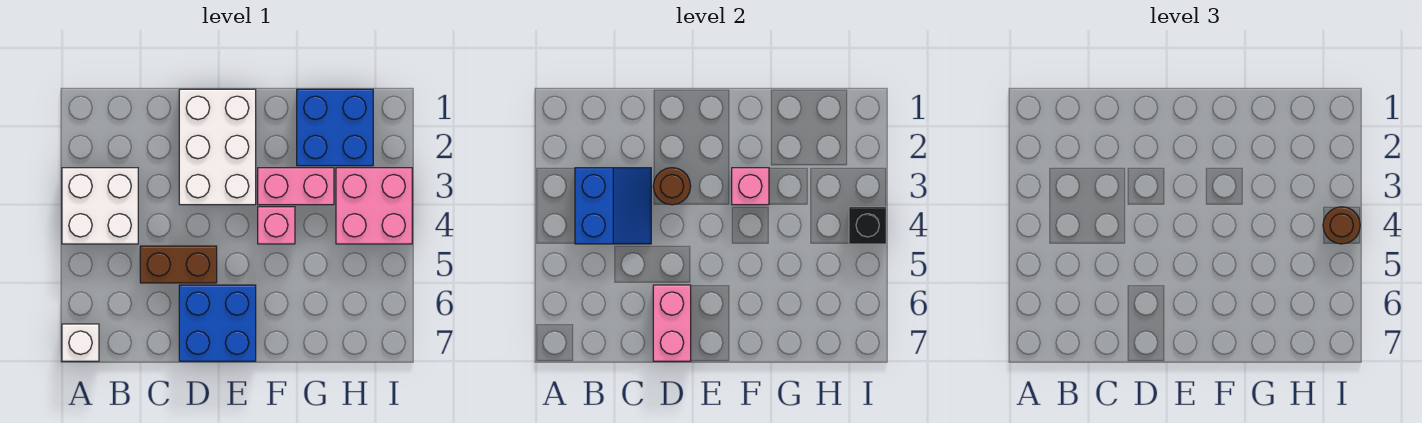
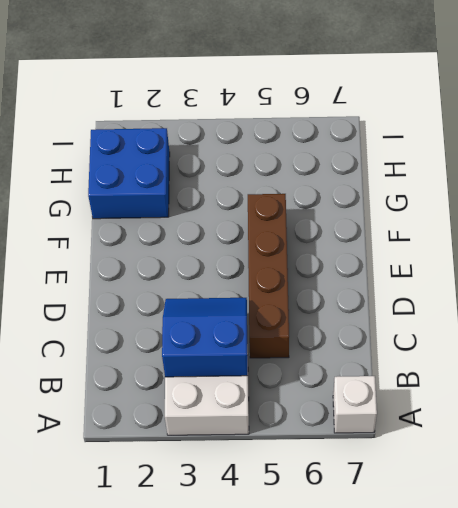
brown 1x4 brick [248,194,289,358] -> brown 1x2 brick [140,246,217,283]
none -> white 2x3 brick [179,89,256,205]
none -> blue 2x2 brick [179,285,256,361]
none -> pink 1x2 brick [258,168,334,205]

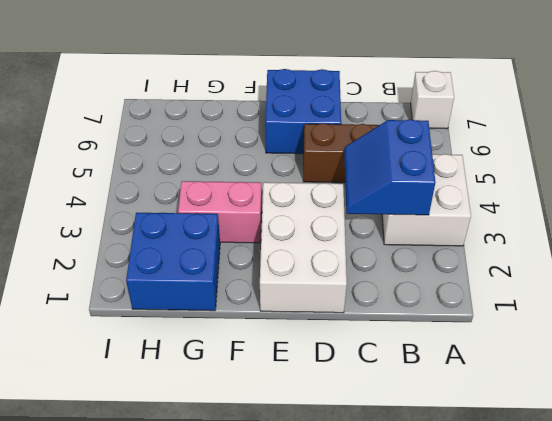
none -> pink 1x1 brick [258,207,295,244]
none -> pink 2x2 brick [336,168,412,244]
none -> brown 1x1 round brick [653,168,691,205]

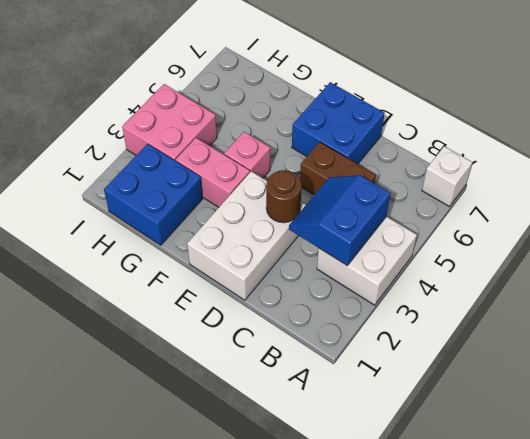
none -> pink 1x2 brick [653,285,691,361]
none -> pink 1x1 brick [732,168,769,205]
none -> black 1x1 brick [849,207,886,244]

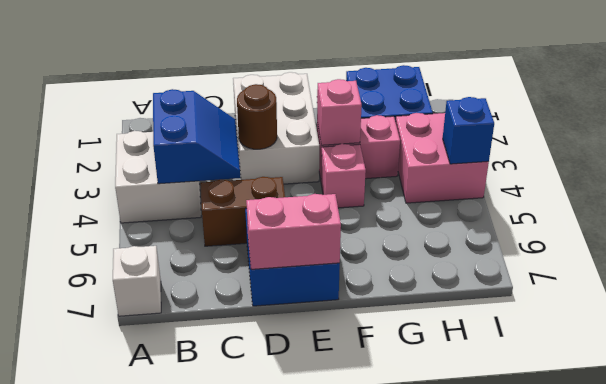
pink 1x2 brick [246,194,341,269] -> pink 1x2 brick turned to [653,285,691,361]
blue 1x1 brick [443,97,494,164] -> black 1x1 brick [849,207,886,244]
none -> brown 1x1 round brick [1323,207,1360,244]

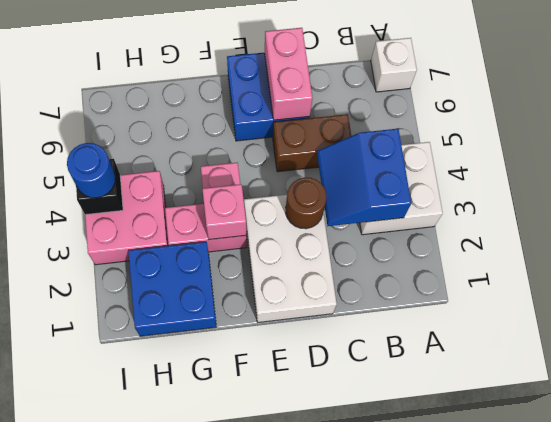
blue 1x1 round brick [67,143,115,198] -> brown 1x1 round brick [1323,207,1360,244]

